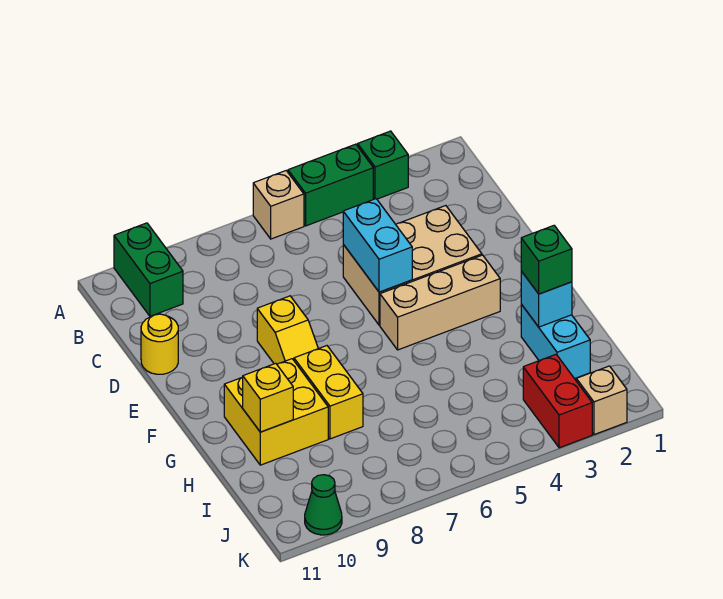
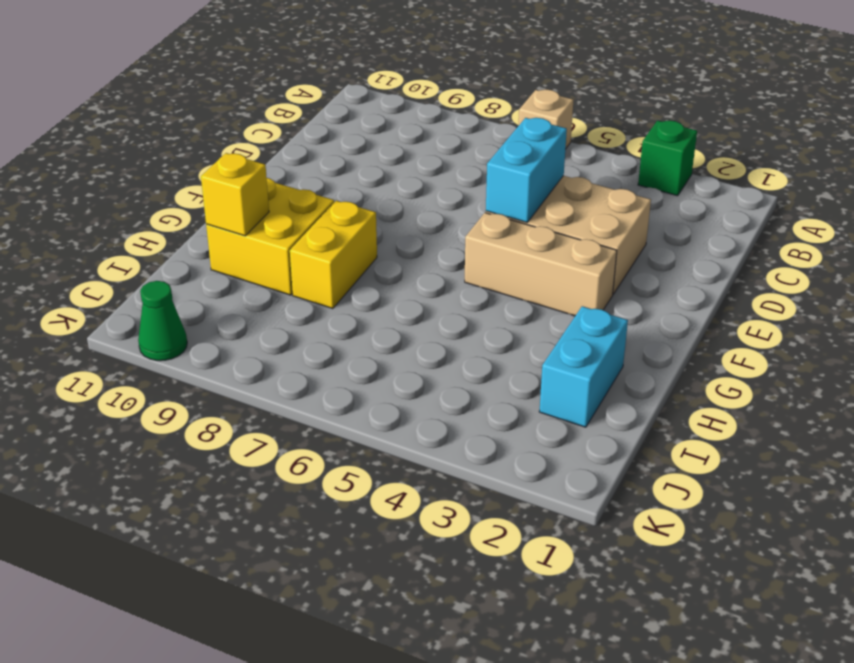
none -> green 1x2 brick [288,144,373,226]
none -> green 1x2 brick [114,223,183,316]
none -> yellow 1x1 round brick [141,314,178,374]

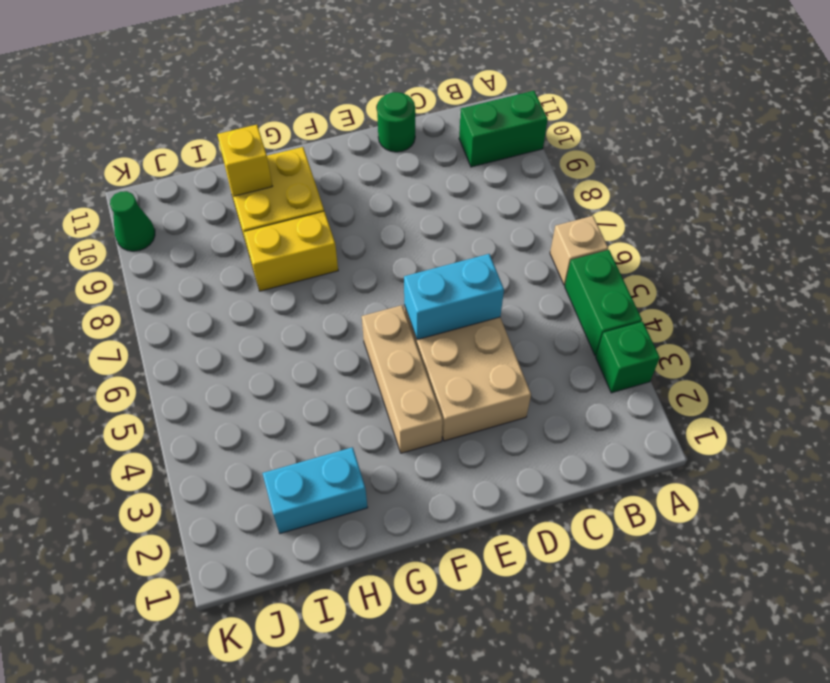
green 1x1 round brick [377,92,415,152] -> yellow 1x1 round brick [141,314,178,374]
none -> yellow 1x2 slope [257,296,318,364]
none -> red 1x2 brick [523,355,592,448]
none -> tan 1x1 brick [576,366,627,435]

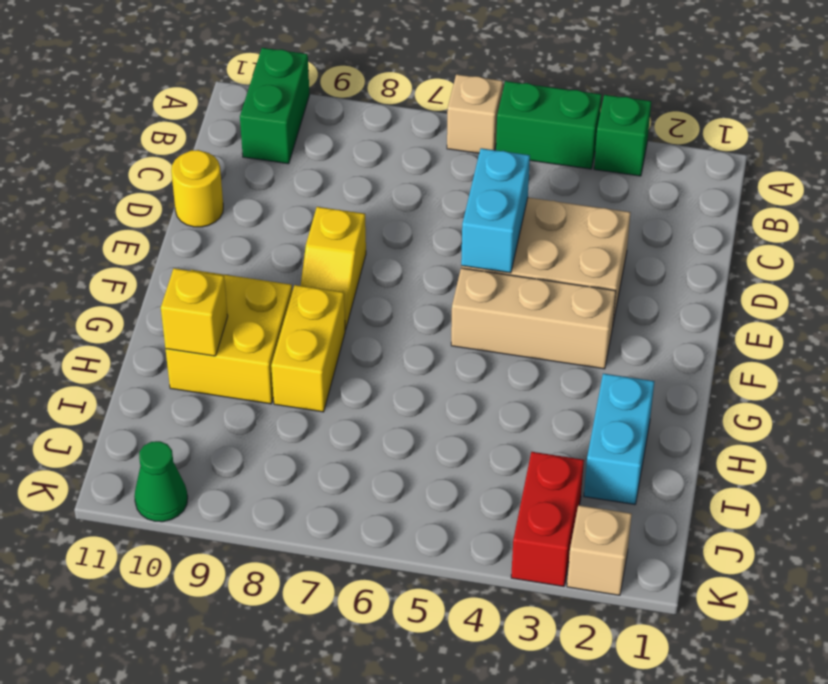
none -> cyan 1x1 brick [521,271,572,327]
none -> green 1x1 brick [521,226,572,294]

